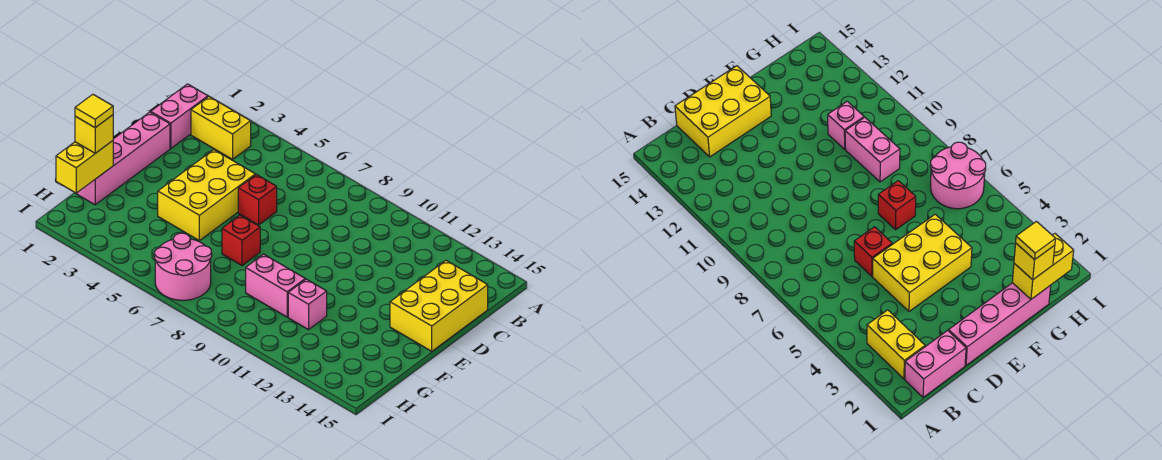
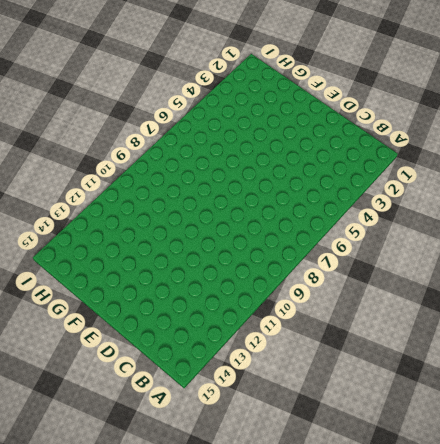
none -> pink 1x2 brick [151,84,208,148]
none -> yellow 1x2 brick [191,97,251,159]
none -> yellow 2x3 brick [390,260,488,351]

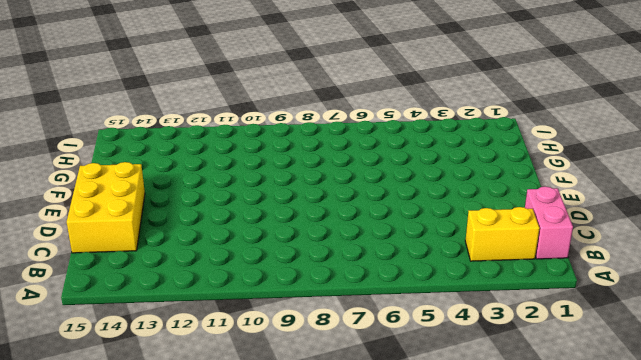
none -> pink 1x4 brick [76,112,170,205]
none -> yellow 2x3 brick [158,150,255,241]
none -> red 1x1 brick [238,175,277,225]

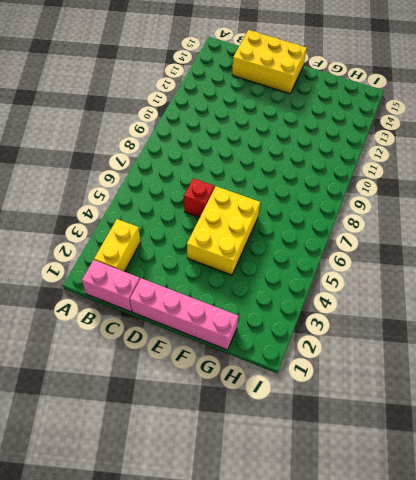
yellow 2x3 brick [187,186,260,275] -> yellow 2x3 brick turned to [158,150,255,241]
none -> red 1x1 brick [222,215,260,266]
none -> pink 1x2 brick [246,254,305,317]
none -> pink 1x1 brick [288,279,327,330]

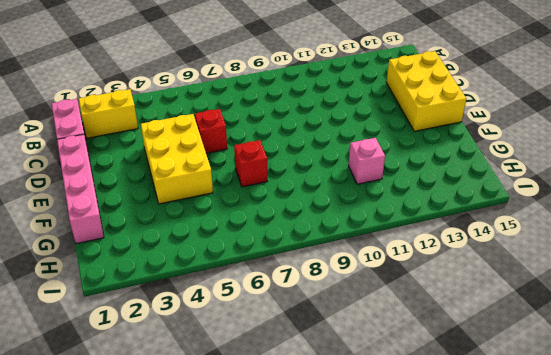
none -> pink 1x2 brick [246,254,305,317]
none -> pink 2x2 round brick [154,233,212,300]
none -> yellow 1x2 brick [56,141,113,193]

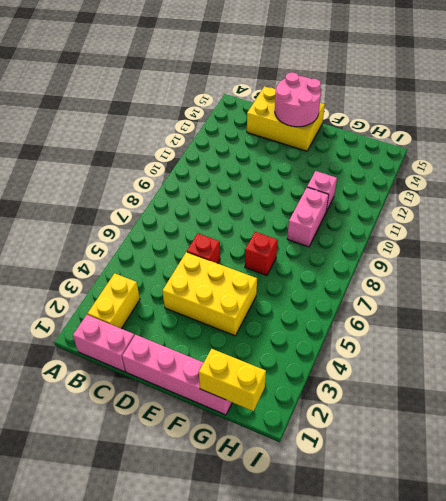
pink 2x2 round brick [275,72,321,127] -> pink 2x2 round brick moved to [154,233,212,300]
none -> yellow 1x1 brick [75,115,113,153]
none -> yellow 1x1 tile [75,94,113,128]

